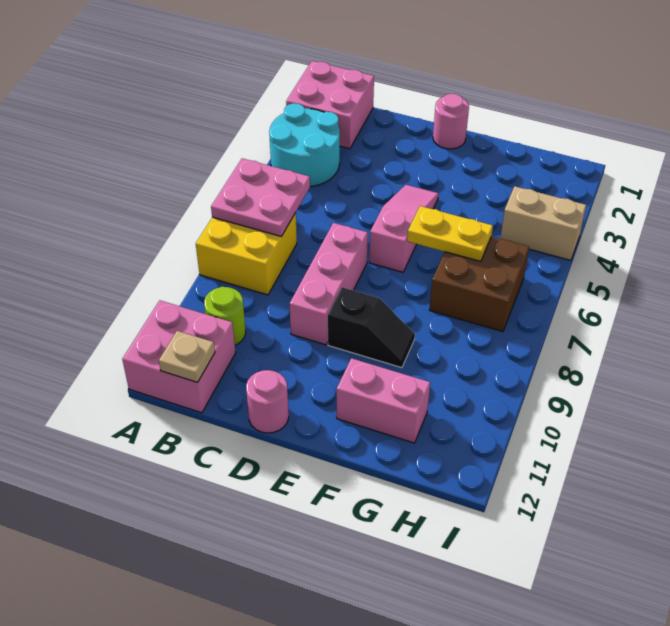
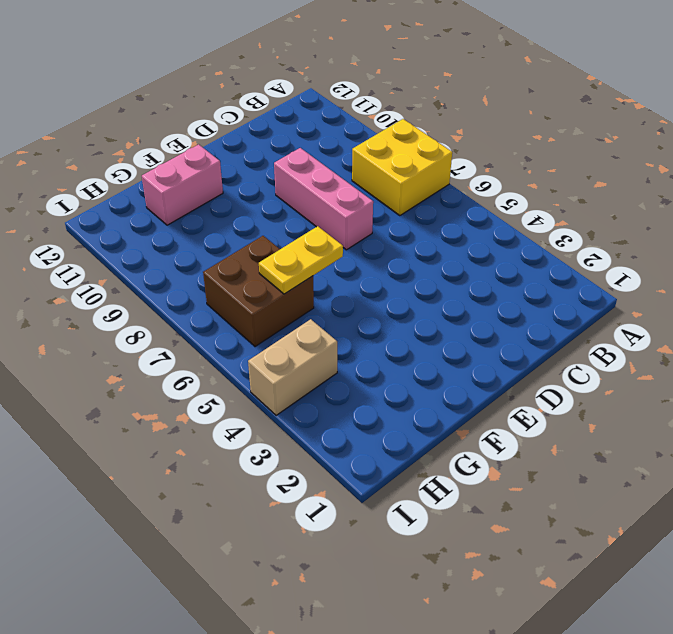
none -> pink 2x2 brick [286,61,374,149]
none -> cyan 2x2 round brick [269,103,340,187]
none -> pink 2x2 brick [122,300,236,413]

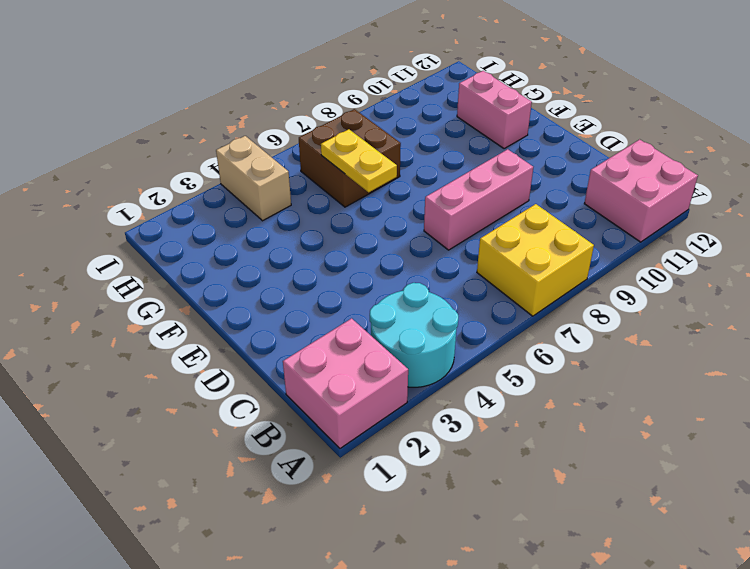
none -> lime 1x1 round brick [204,287,246,345]
none -> pink 1x1 round brick [246,370,289,433]
none -> pink 1x1 round brick [433,94,469,149]

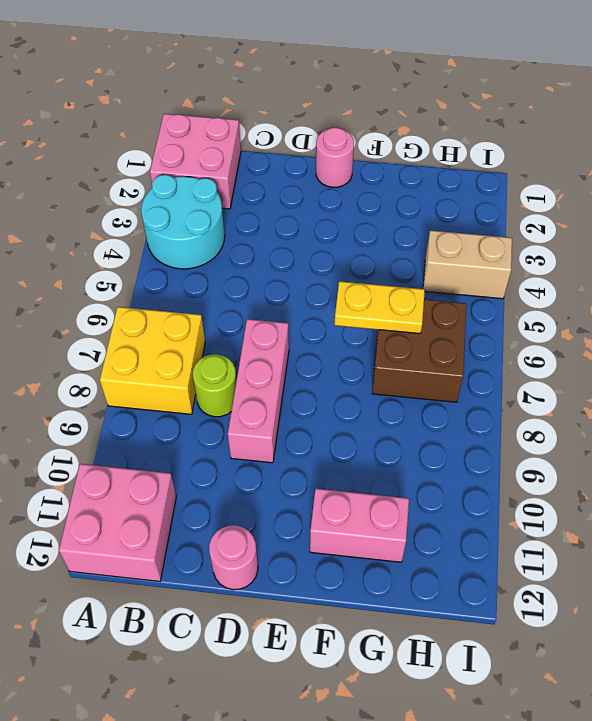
lime 1x1 round brick [193,354,237,417] -> lime 1x1 round brick moved to [204,287,246,345]
none -> pink 1x3 slope [369,185,438,272]
none -> black 1x2 slope [328,287,415,368]
none -> pink 2x2 plate [211,158,310,237]

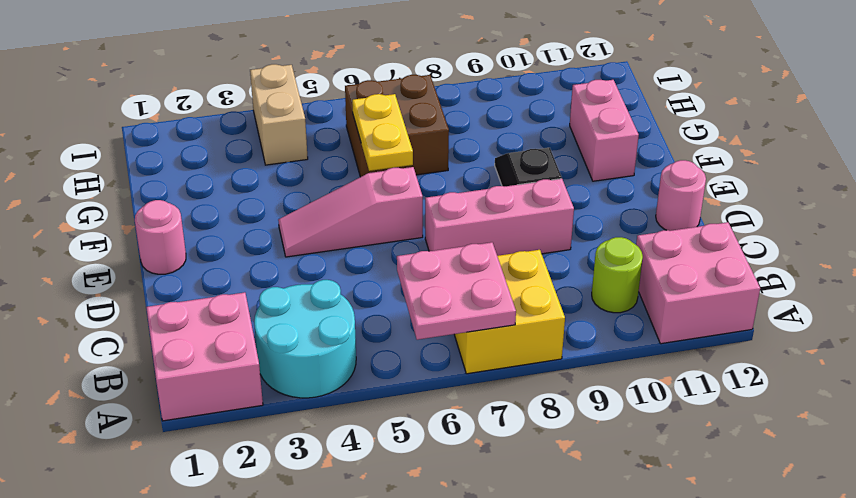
none -> tan 1x1 plate [159,331,215,382]

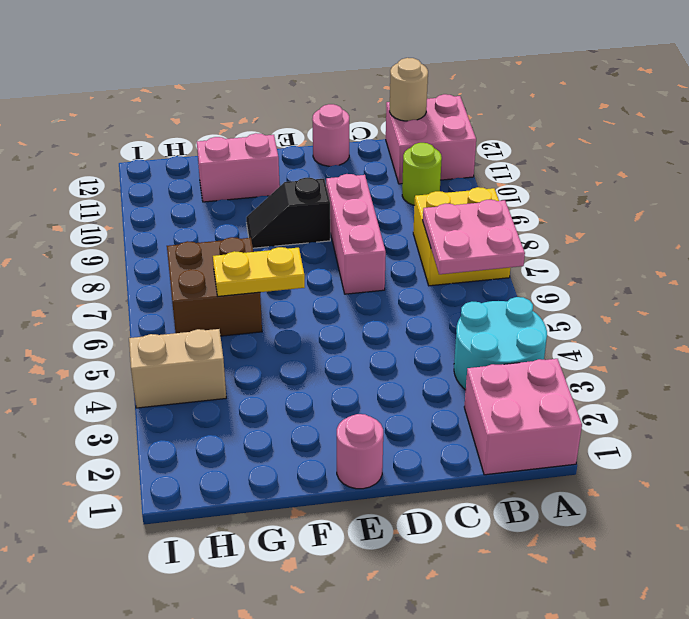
tan 1x1 round brick [390,58,428,121] -> tan 1x1 plate [159,331,215,382]
none -> pink 1x3 slope [369,185,438,272]

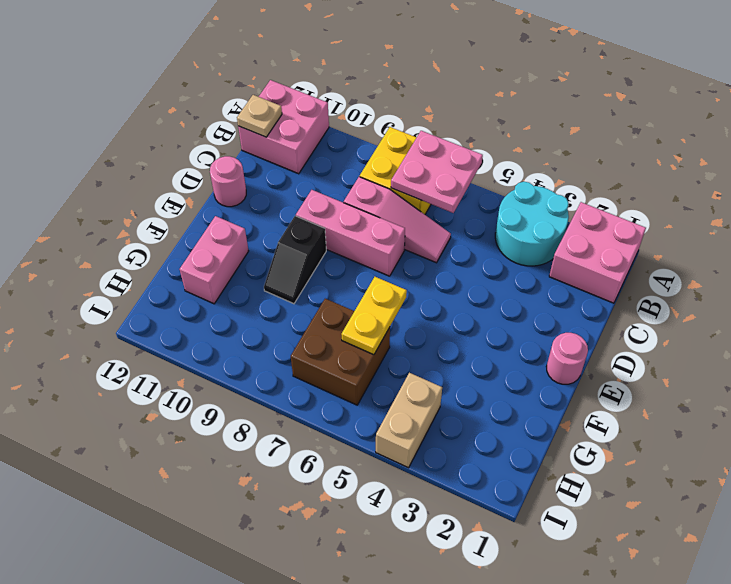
pink 1x3 slope [344,177,451,263] -> pink 1x3 slope moved to [369,185,438,272]
none -> lime 1x1 round brick [204,287,246,345]

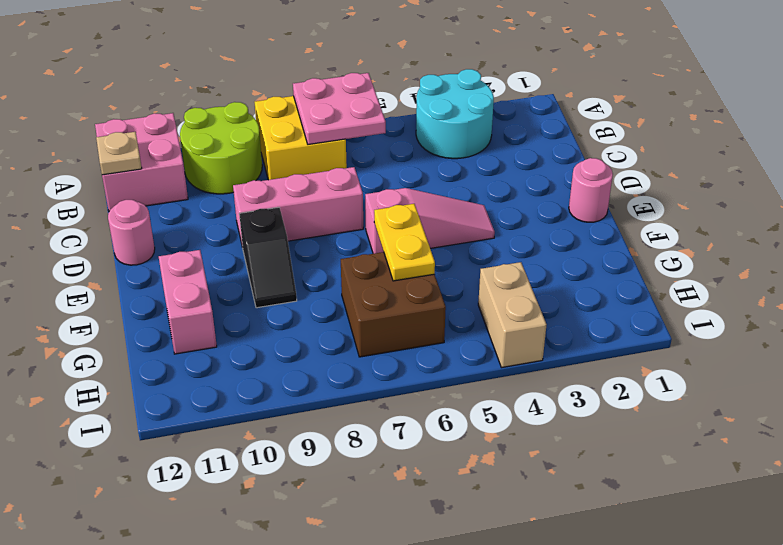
lime 2x2 round brick [180,102,262,194] -> lime 1x1 round brick [204,287,246,345]
none -> pink 2x2 brick [286,61,374,149]

